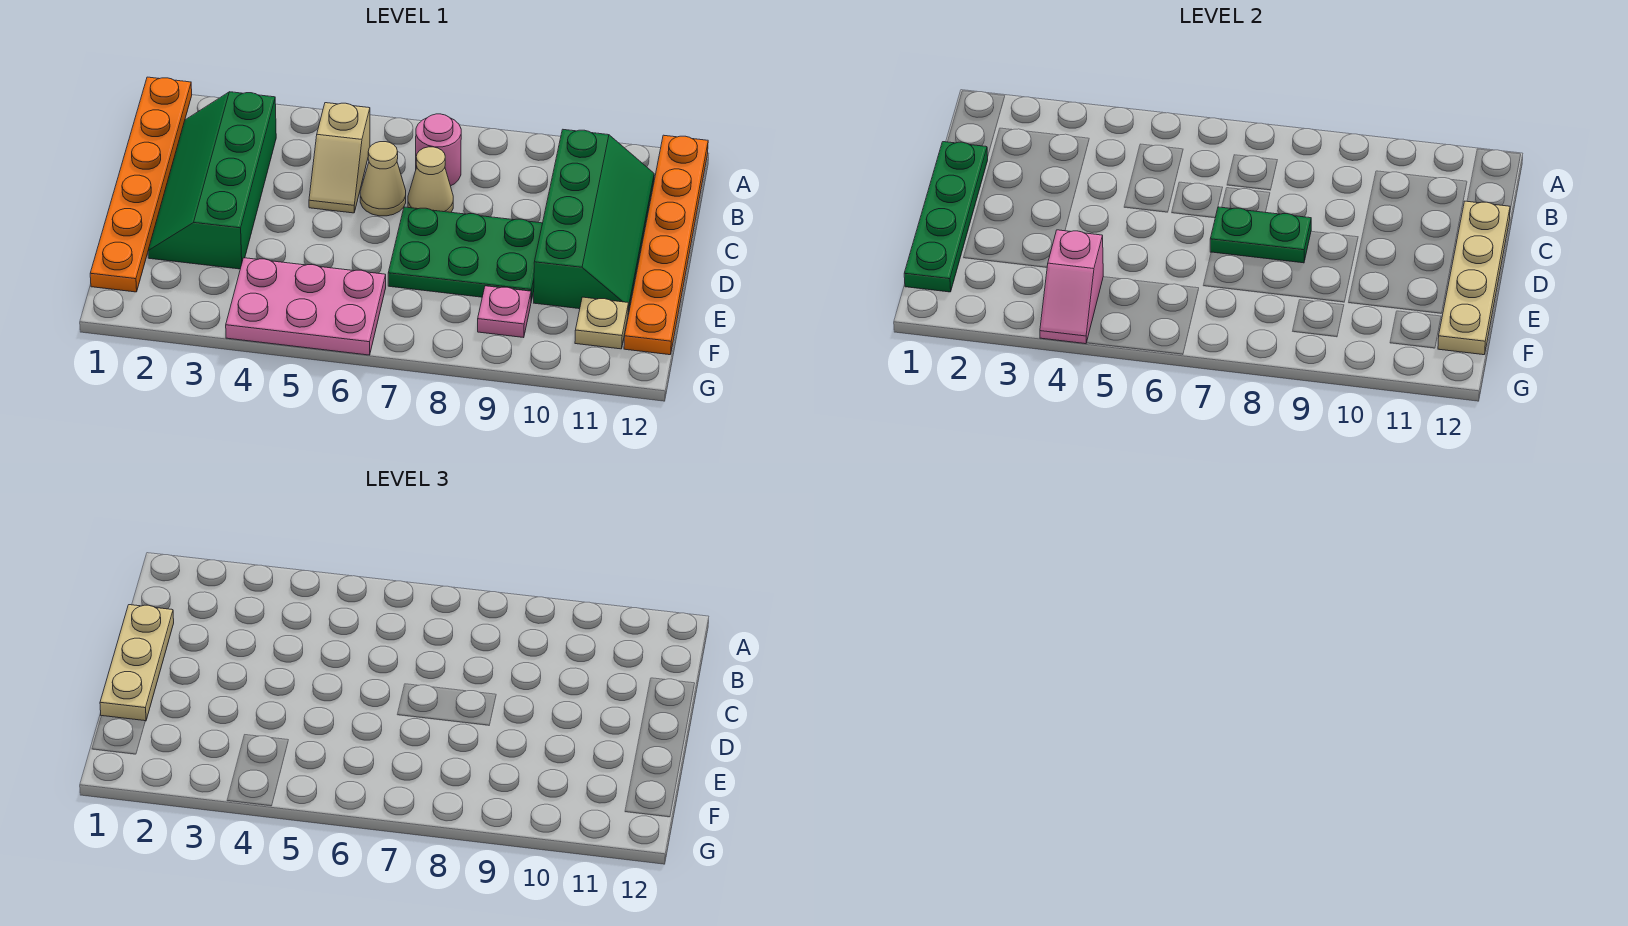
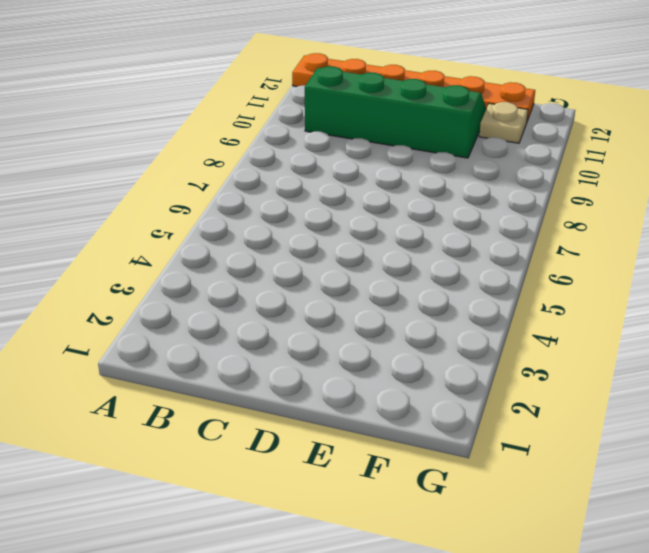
none -> orange 1x6 plate [90,77,192,292]
none -> green 2x4 slope [148,92,276,269]
none -> tan 1x2 slope [309,103,370,213]

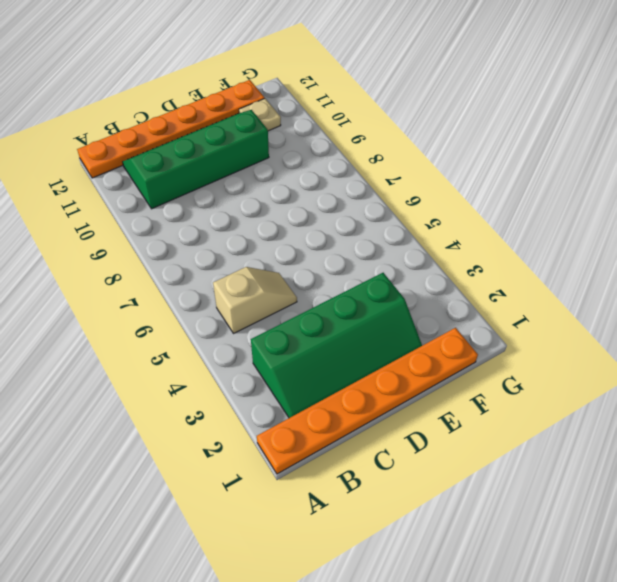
none -> pink 1x1 round brick [416,114,461,186]
none -> tan 1x1 cone [360,142,406,216]
none -> tan 1x1 cone [408,147,453,212]

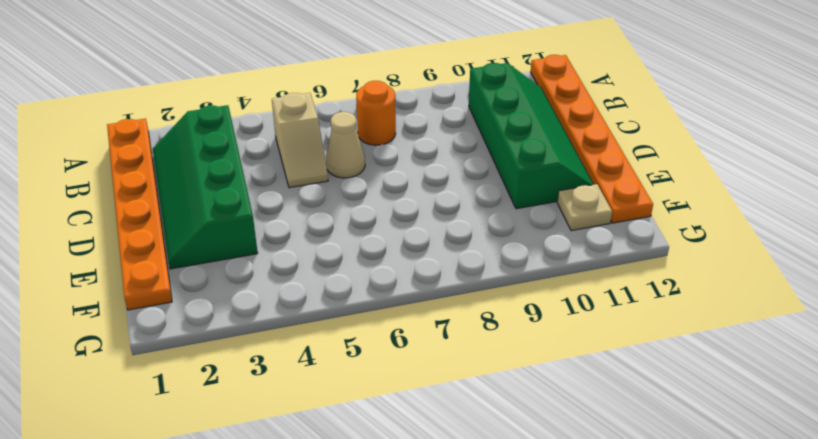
orange 1x1 round brick [356,81,396,145] -> pink 1x1 round brick [416,114,461,186]
none -> tan 1x1 cone [408,147,453,212]
none -> green 2x3 plate [388,207,543,301]
none -> pink 2x3 plate [226,258,386,355]

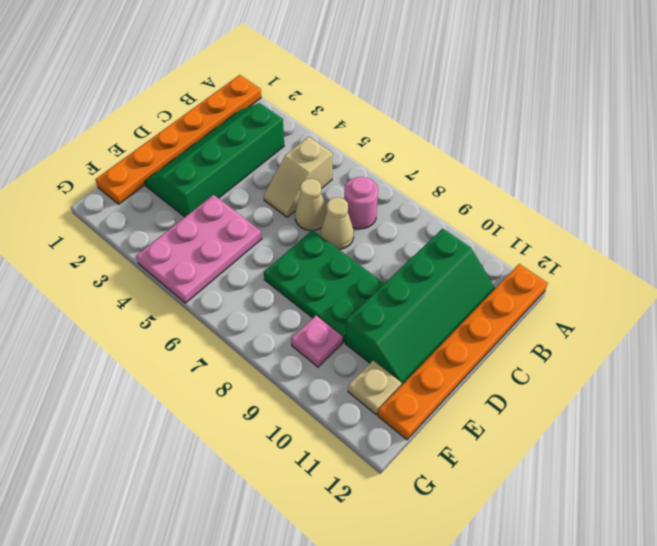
pink 2x3 plate [136,195,262,303] -> pink 2x3 plate turned to [226,258,386,355]
none -> green 1x4 plate [904,142,988,292]
none -> tan 1x4 plate [1438,201,1510,355]
none -> green 1x2 plate [1210,207,1311,263]

